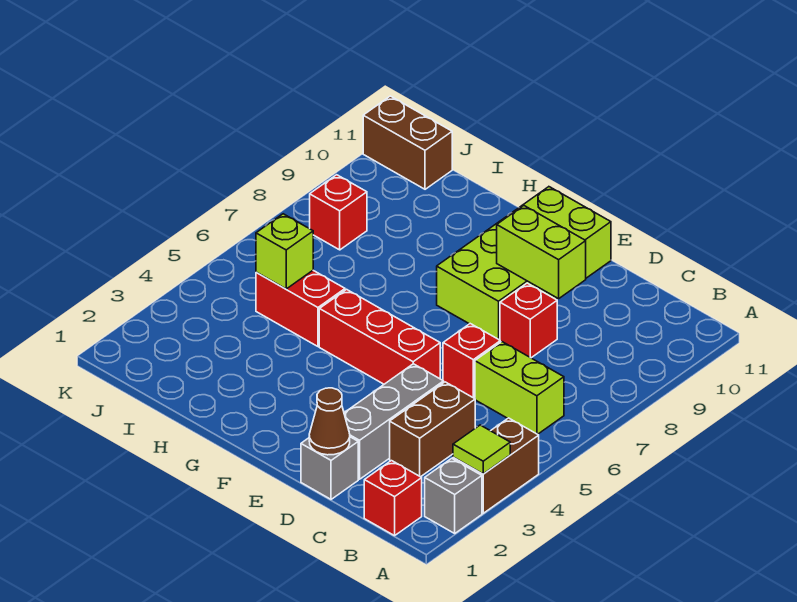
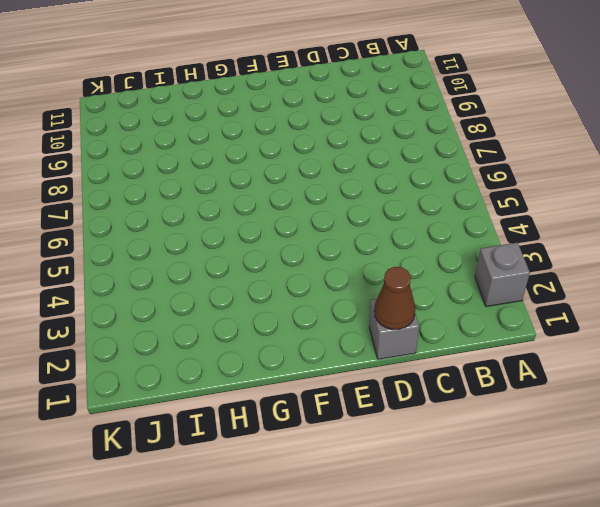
none -> brown 1x2 brick [453,418,539,513]
none -> red 1x1 brick [364,461,422,536]
none -> lime 1x2 brick [475,342,564,434]

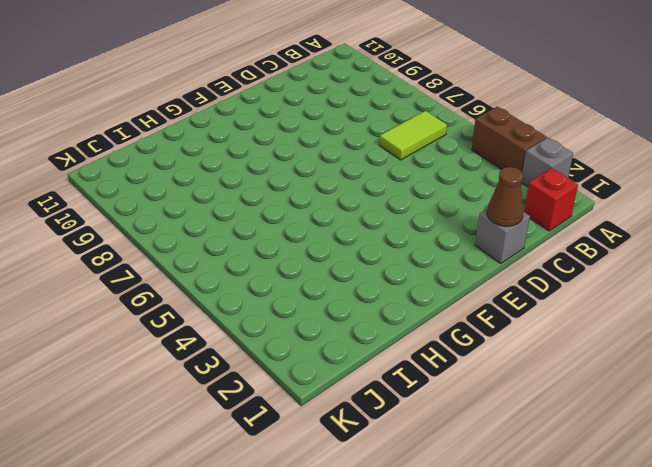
lime 1x2 tile [379,111,447,160] -> lime 1x2 brick [475,342,564,434]
none -> brown 1x2 brick [390,382,475,477]
none -> grey 1x3 brick [344,364,444,479]
none -> red 1x1 brick [443,324,500,398]

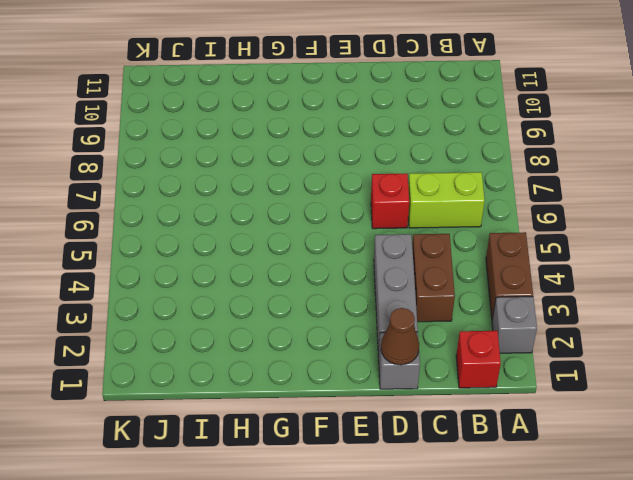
none -> red 1x1 brick [500,283,557,358]
none -> red 1x3 brick [319,289,440,384]
none -> lime 2x4 brick [437,187,611,340]

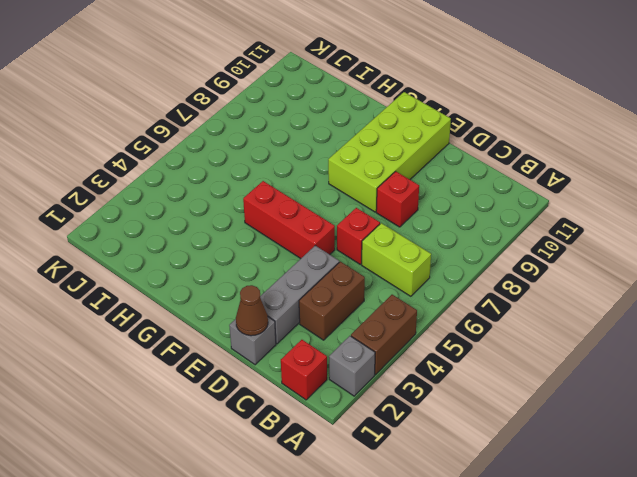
none -> red 1x2 brick [256,271,345,346]
none -> red 1x1 brick [310,175,367,250]
none -> brown 1x2 brick [363,96,452,189]

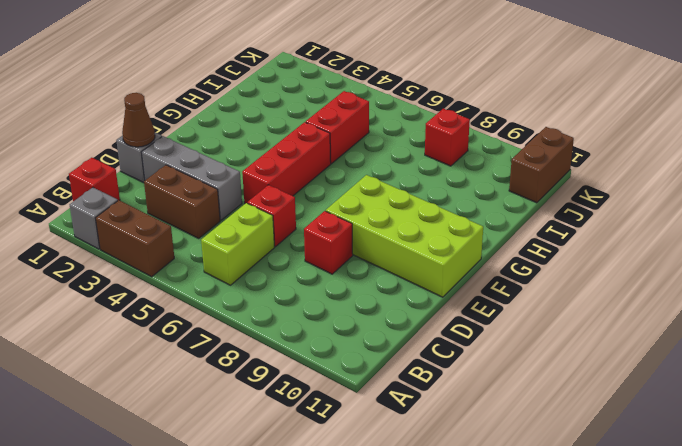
none -> lime 1x1 tile [453,425,510,474]
none -> lime 1x2 brick [497,206,586,299]
none -> lime 1x1 brick [256,214,313,289]

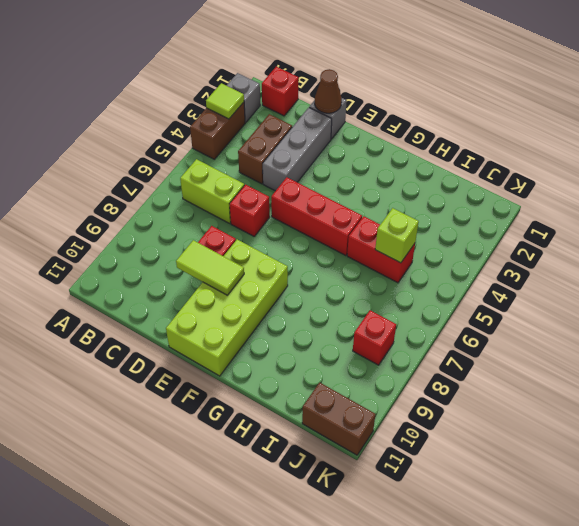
lime 1x2 tile [176,240,244,295] -> lime 1x2 brick [497,206,586,299]

